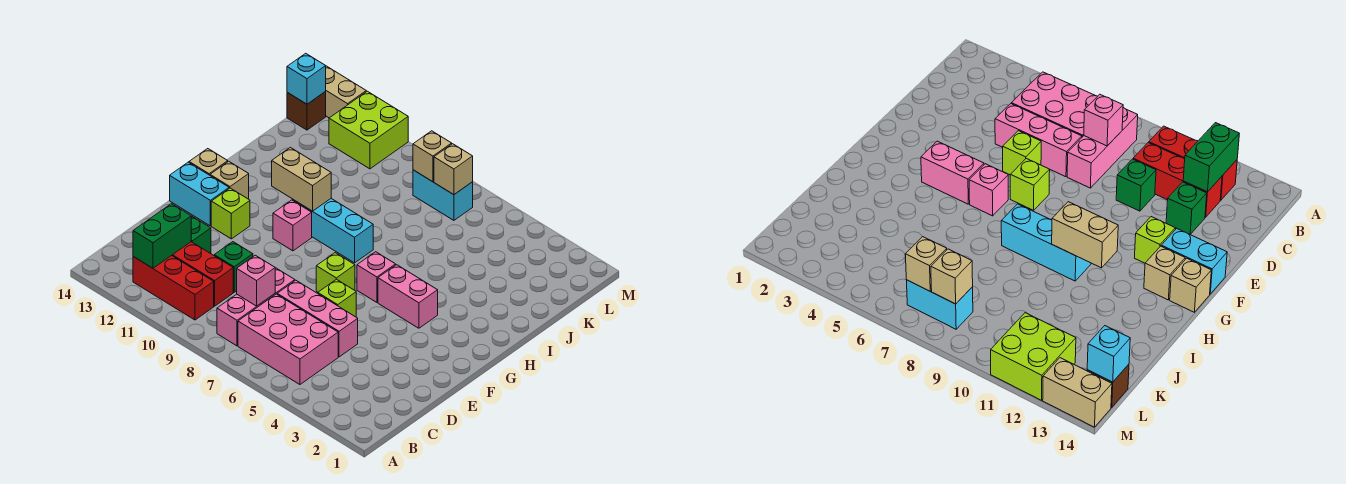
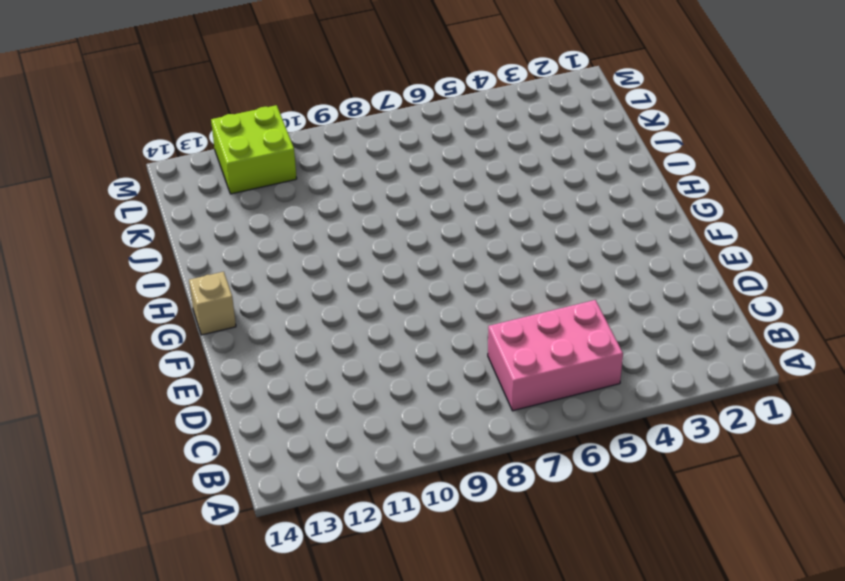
none -> pink 1x3 brick [217,268,295,346]
none -> red 1x3 brick [133,255,214,320]
none -> red 1x3 brick [172,242,233,306]

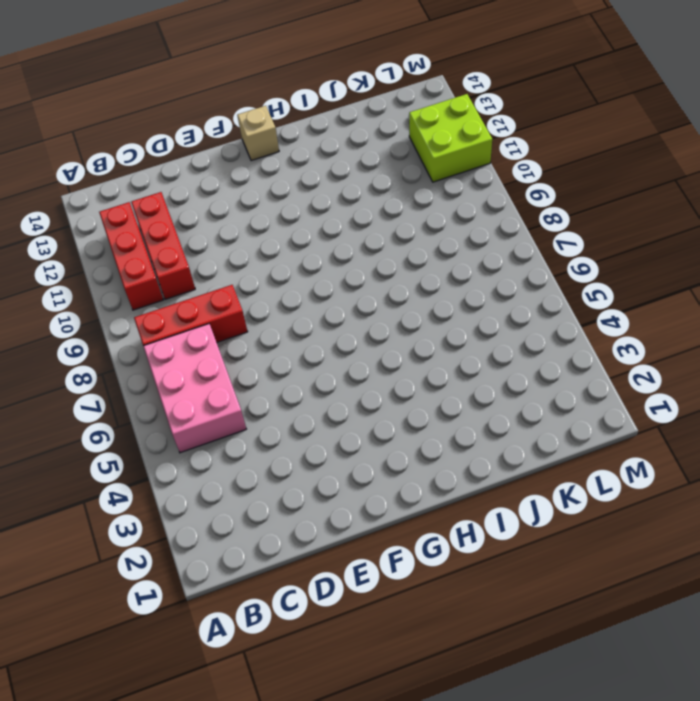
red 1x3 brick [134,285,248,346] -> pink 1x3 brick [217,268,295,346]
none -> pink 1x3 brick [277,280,358,357]
none -> green 1x1 brick [214,242,253,292]
none -> green 1x1 brick [191,216,211,254]

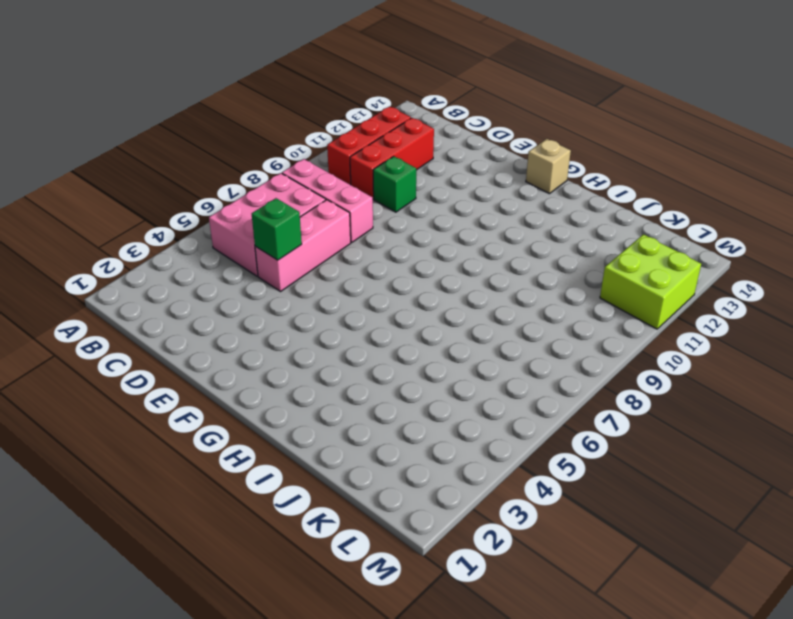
green 1x1 brick [252,198,302,260] -> green 1x1 brick moved to [191,216,211,254]
none -> lime 1x1 brick [318,279,356,317]
none -> lime 1x1 brick [316,253,355,292]
none -> lime 1x1 brick [211,188,250,239]

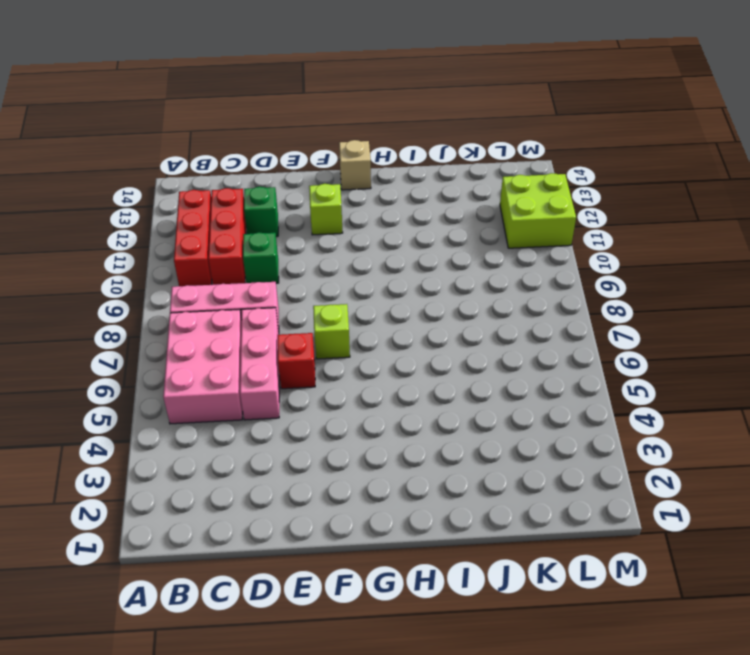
red 1x1 brick [278,333,315,389] -> lime 1x1 brick [318,279,356,317]
none -> cyan 1x2 brick [170,162,229,226]
none -> pink 1x2 brick [378,265,438,328]
none -> pink 1x1 brick [357,252,396,302]

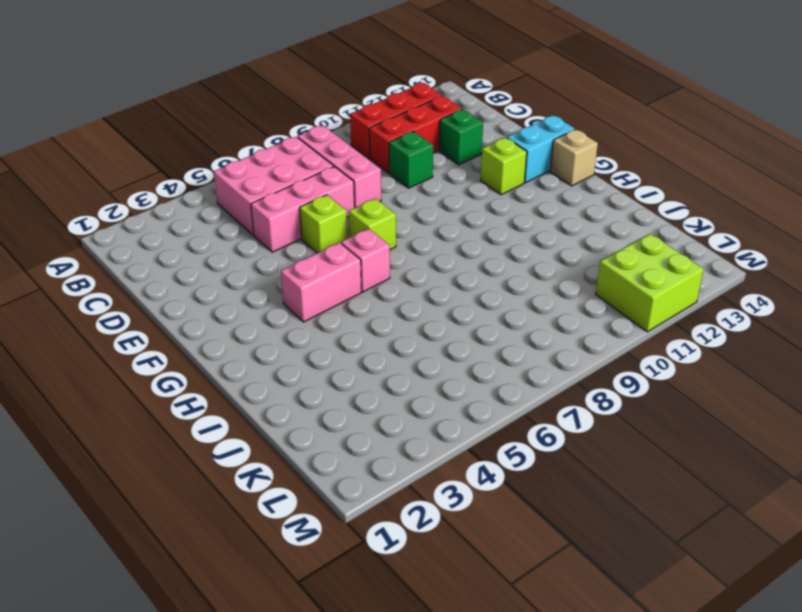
none -> pink 1x1 brick [273,200,312,251]
none -> tan 1x1 brick [210,161,249,199]
none -> cyan 1x3 brick [293,199,373,263]

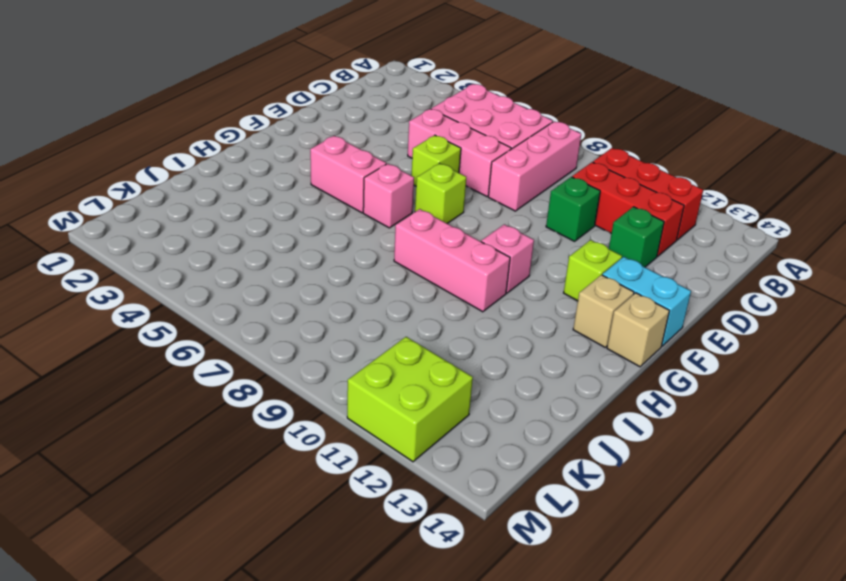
pink 1x3 brick [394,209,510,312] -> cyan 1x3 brick [293,199,373,263]
none -> cyan 1x2 brick [413,170,473,220]
none -> brown 1x1 brick [287,92,326,130]
none -> tan 1x2 brick [325,66,366,118]

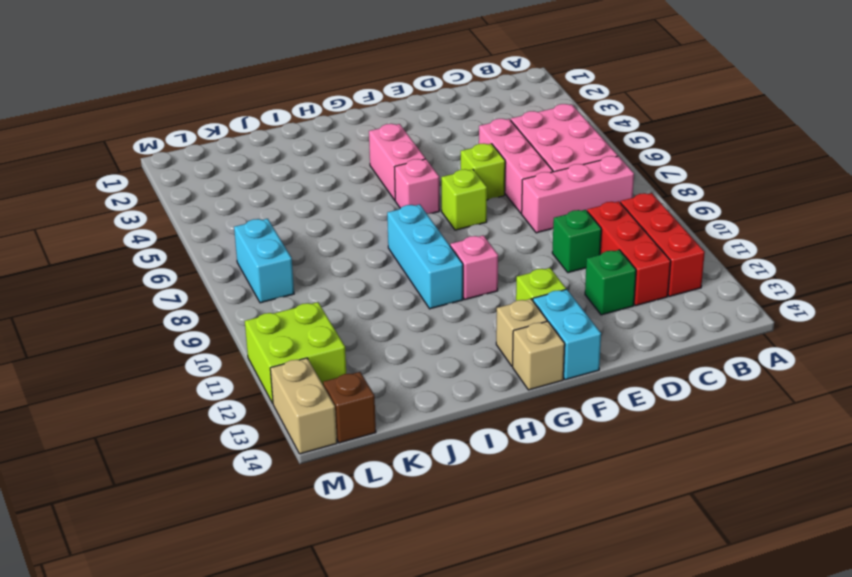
none -> green 1x2 brick [133,204,191,268]
none -> pink 1x1 brick [237,255,275,306]
none -> tan 1x2 brick [272,147,331,211]

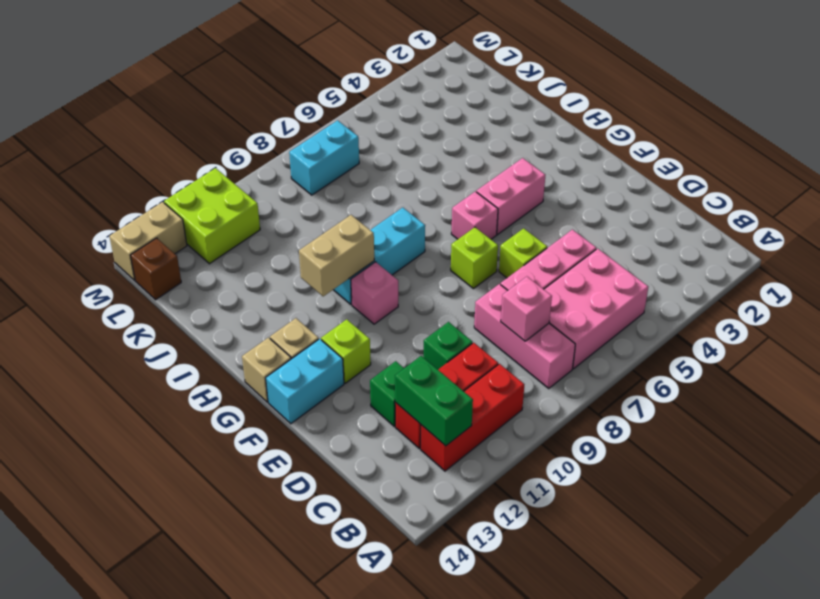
none -> tan 1x1 brick [434,144,473,195]
none -> tan 1x1 brick [413,131,452,182]
none -> cyan 1x1 brick [287,53,326,104]

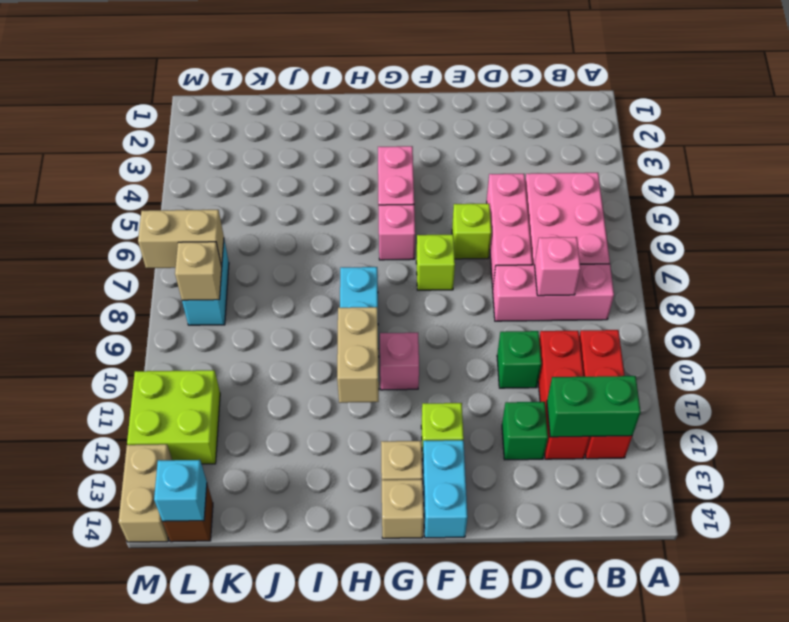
tan 1x2 brick [138,210,224,268] -> tan 1x1 brick [434,144,473,195]

